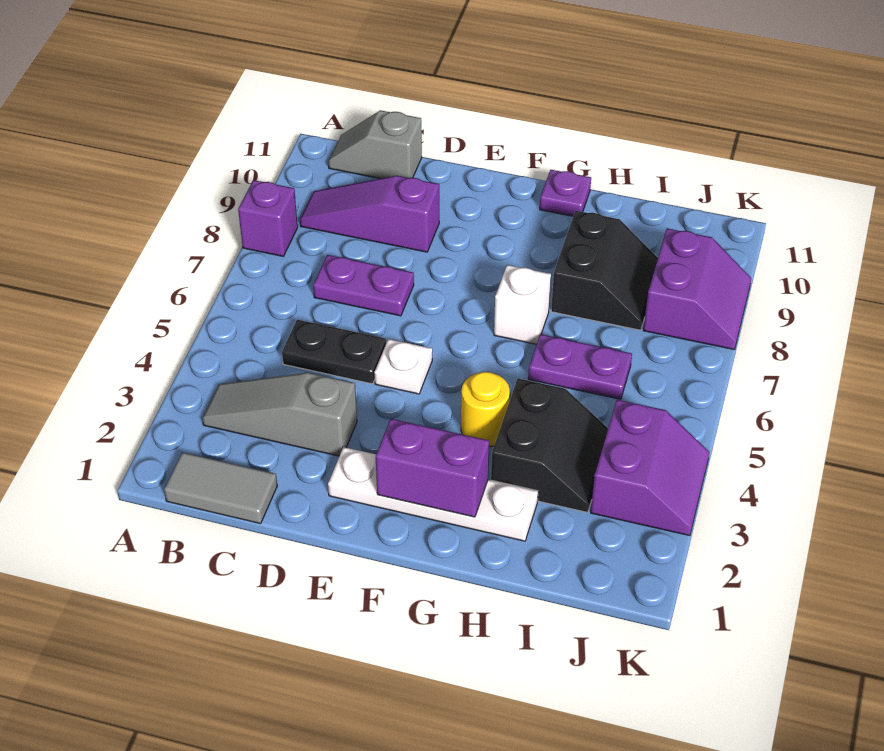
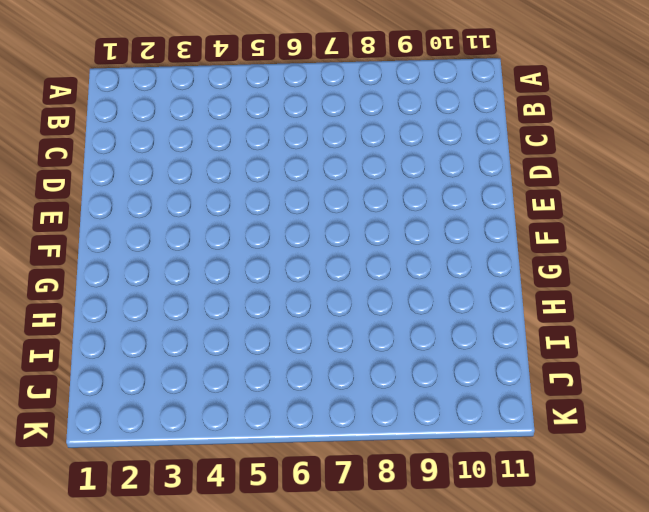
none -> purple 1x1 brick [238,180,298,256]
none -> grey 1x2 tile [164,452,277,524]
none -> grey 1x3 slope [202,373,357,456]

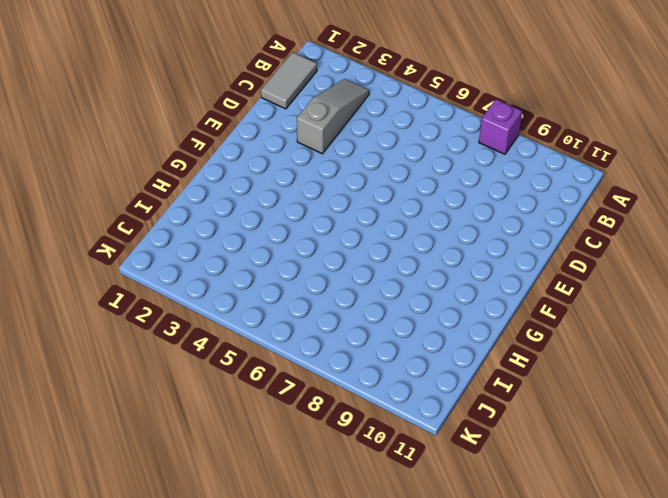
none -> purple 1x3 slope [300,176,439,252]
none -> grey 1x2 slope [328,110,422,179]
none -> black 1x2 plate [282,320,386,384]

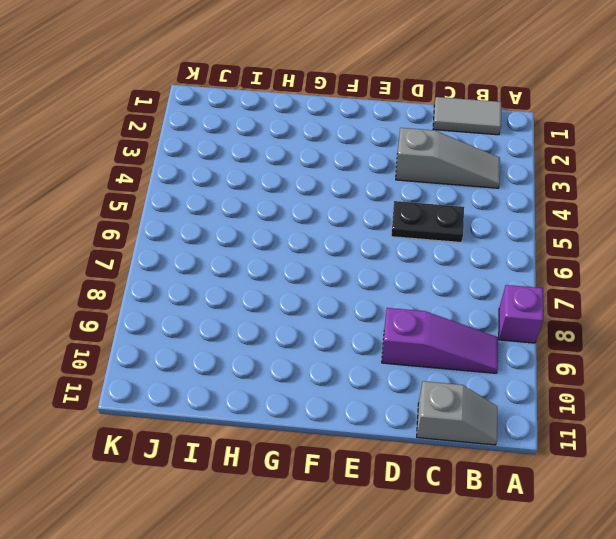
none -> purple 1x2 plate [313,255,414,316]
none -> white 1x4 plate [328,447,538,541]
none -> white 1x1 plate [374,339,432,394]

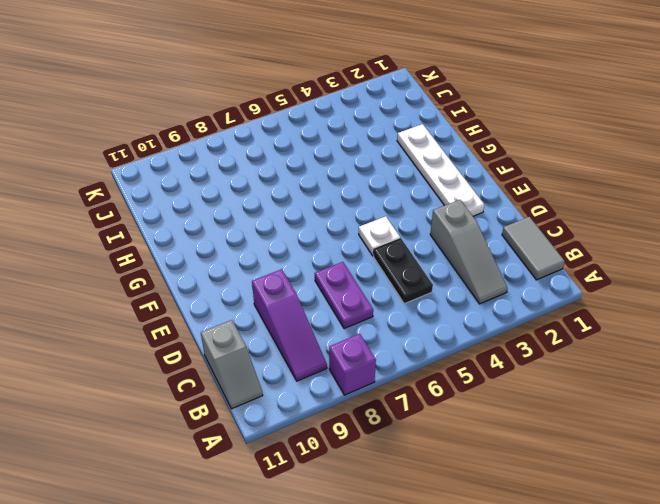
none -> yellow 1x1 round brick [461,372,510,447]
none -> white 1x1 brick [494,265,551,344]
none -> purple 1x1 plate [540,170,591,216]

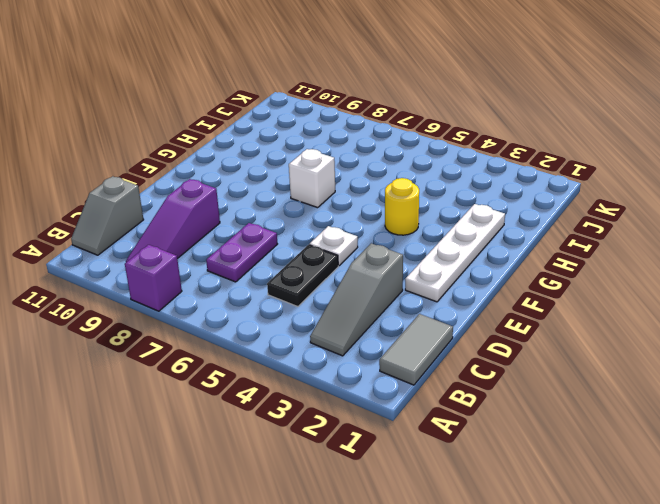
none -> purple 1x1 plate [540,170,591,216]
none -> black 2x2 slope [491,379,608,512]
none -> purple 1x2 plate [528,334,632,399]

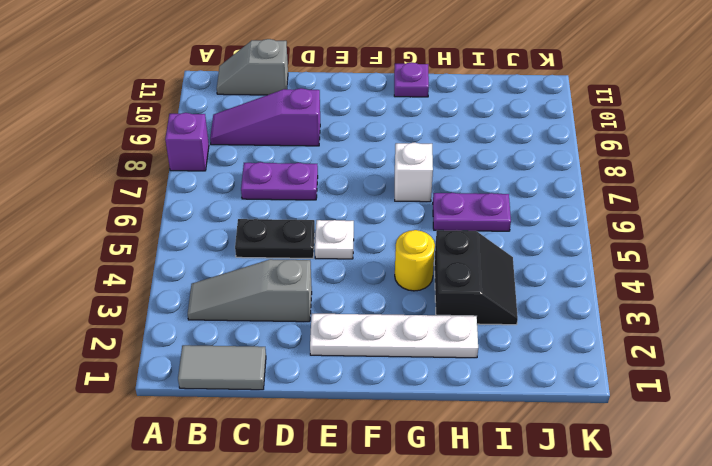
none -> black 2x2 slope [551,211,658,330]
none -> purple 2x2 slope [591,400,710,536]
none -> purple 2x2 slope [643,229,751,350]

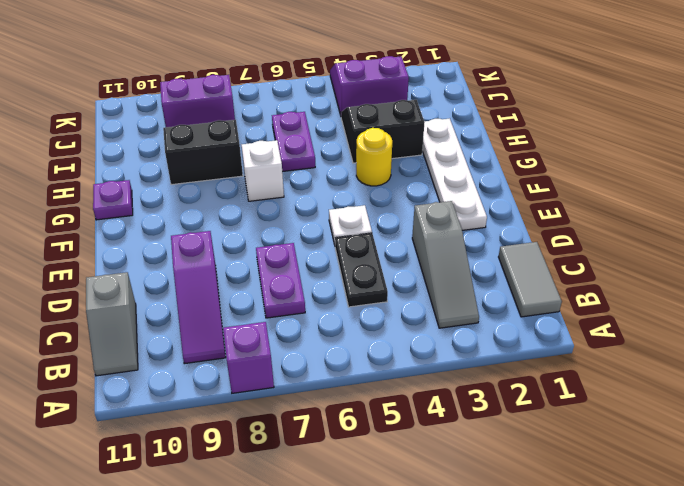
none -> purple 1x2 brick [376,419,489,517]

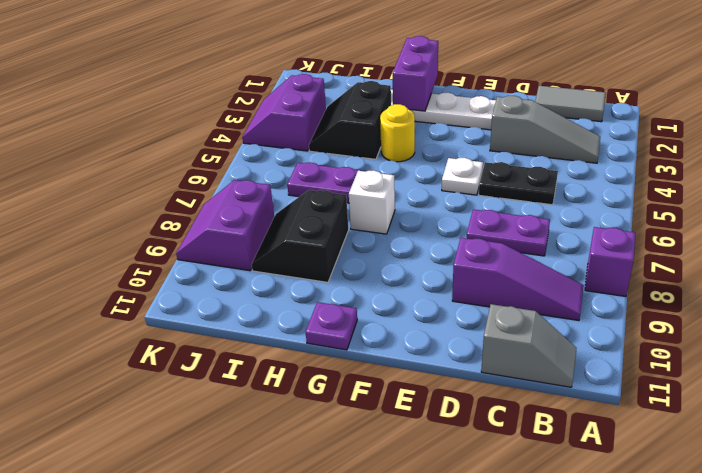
purple 1x2 brick [393,36,438,111] -> purple 1x2 brick turned to [376,419,489,517]

